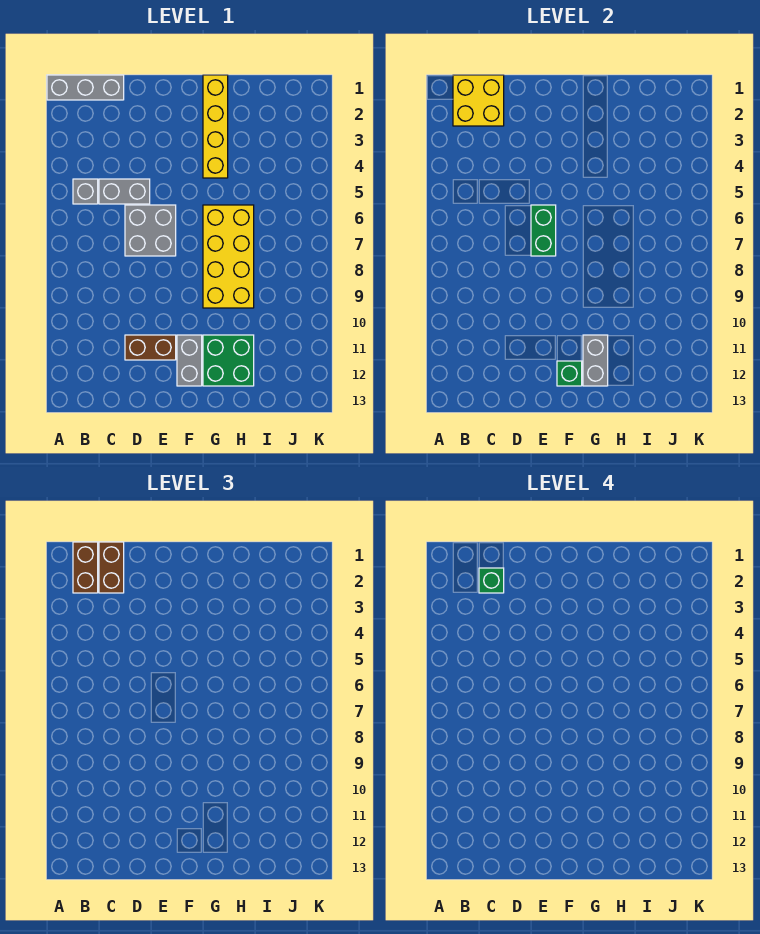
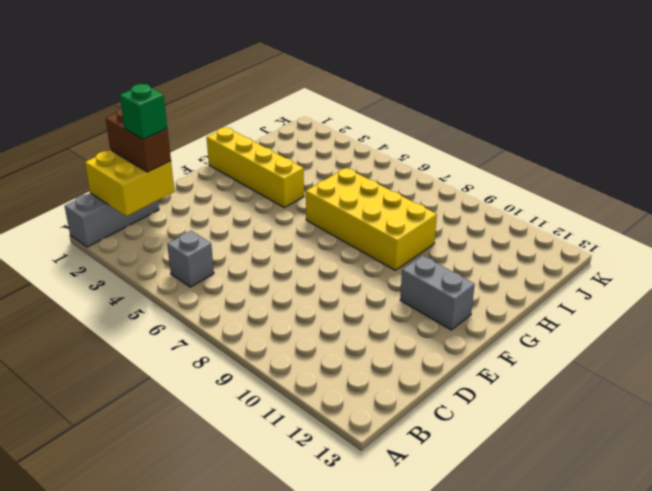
none -> grey 1x2 brick [99,179,150,204]
none -> grey 2x2 brick [125,205,176,256]
none -> brown 1x2 brick [125,335,176,360]

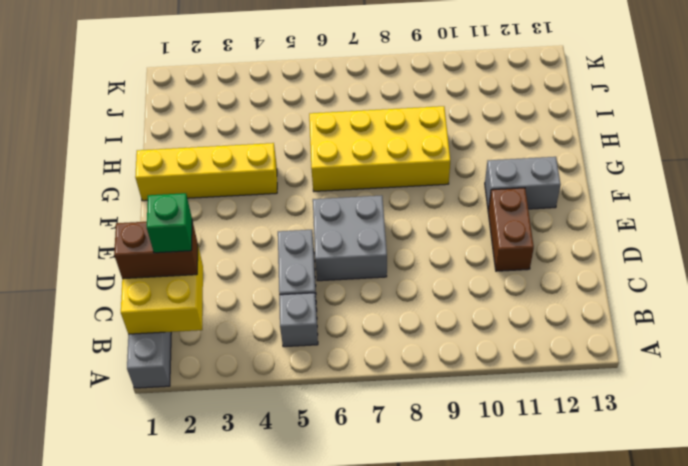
none -> green 2x2 brick [203,335,254,386]
none -> green 1x2 brick [531,205,556,256]
none -> green 1x1 brick [557,361,582,386]

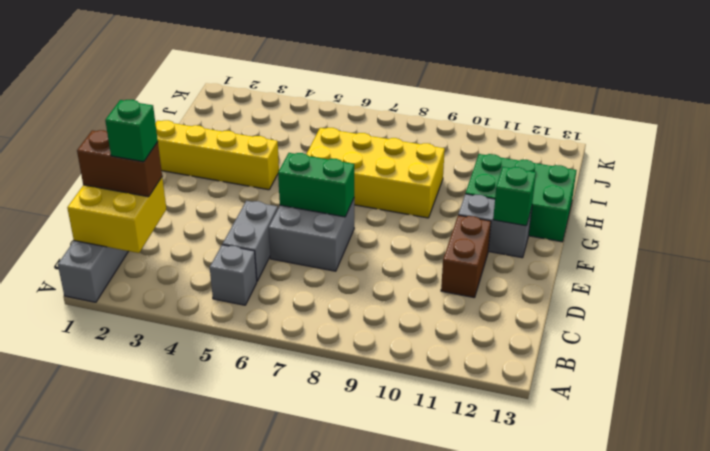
green 2x3 brick [465,154,577,242] -> green 2x2 brick [203,335,254,386]
none -> grey 1x2 brick [583,335,608,386]
none -> brown 1x2 brick [73,542,98,593]

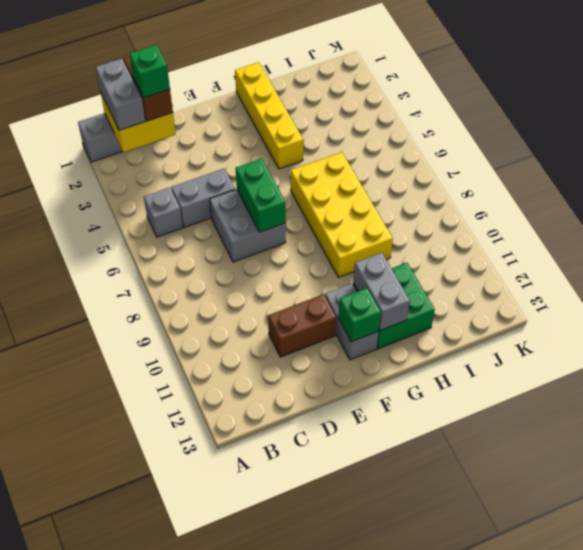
grey 1x2 brick [96,59,145,130] -> brown 1x2 brick [73,542,98,593]

